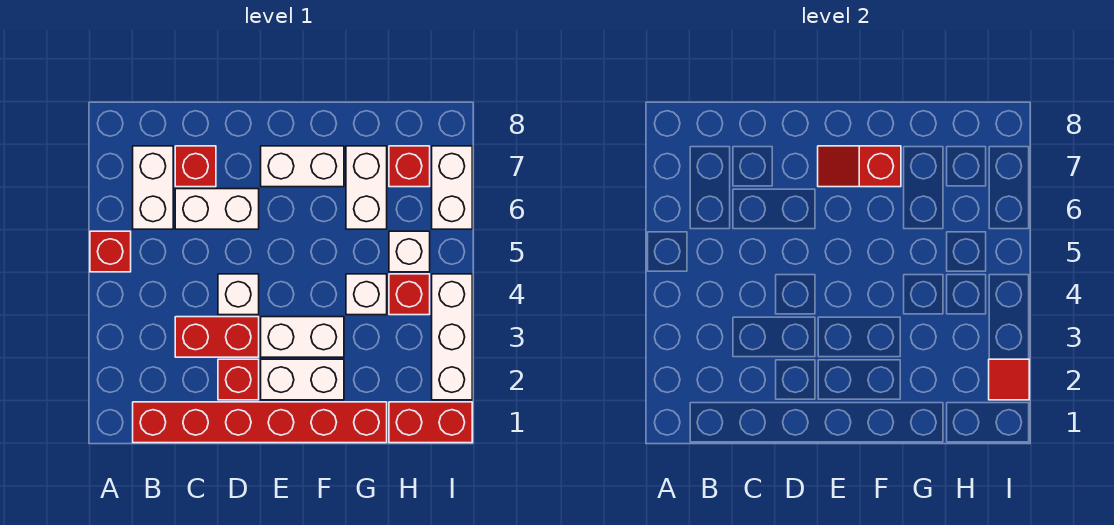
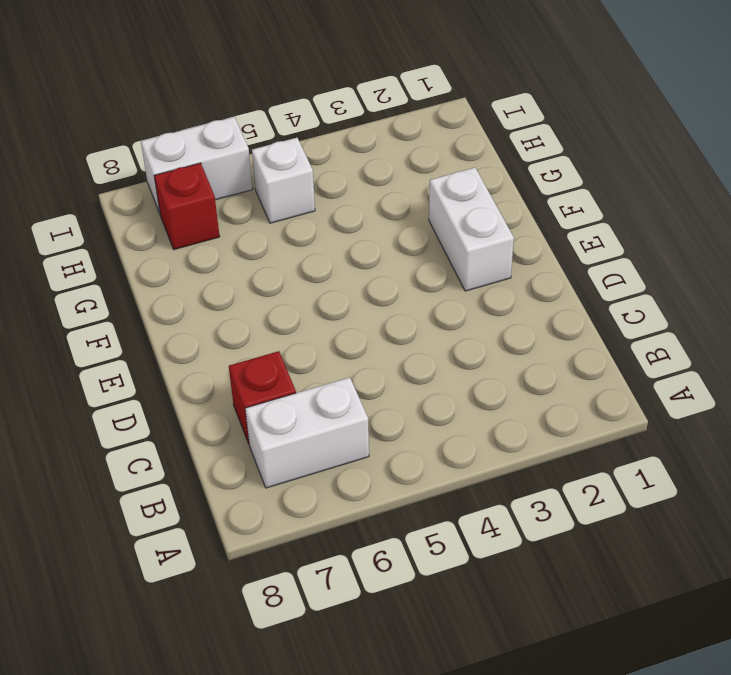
none -> red 1x1 brick [90,231,131,272]
none -> red 1x6 brick [133,402,387,443]
none -> red 1x2 brick [175,317,259,357]

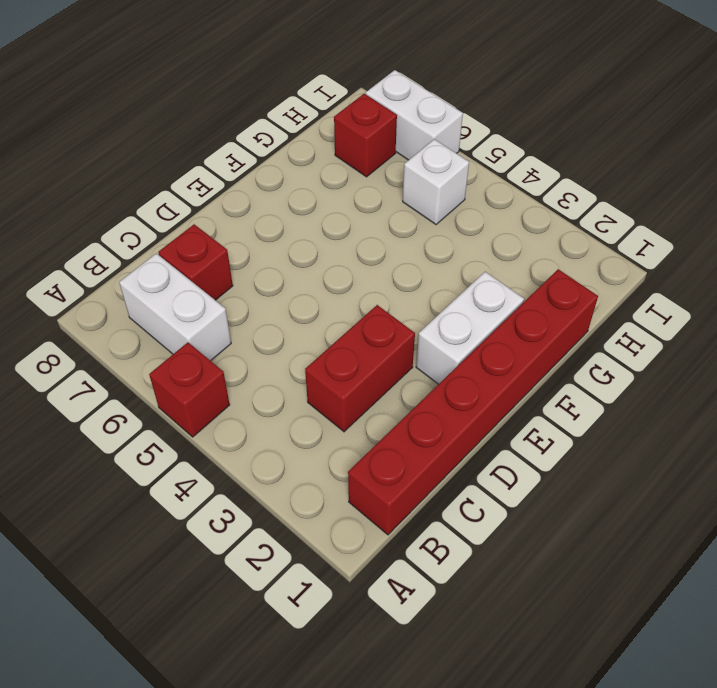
none -> white 1x2 brick [175,189,259,229]
none -> red 1x1 brick [218,359,259,400]
none -> white 1x1 brick [218,274,259,315]

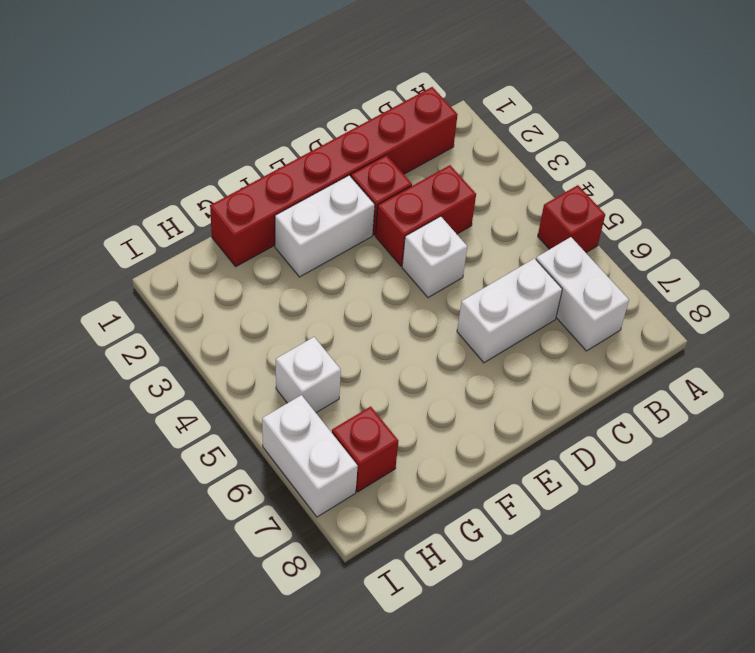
none -> red 1x1 brick [175,146,216,187]
none -> white 1x2 brick [261,317,344,357]
none -> white 1x2 brick [261,146,344,187]

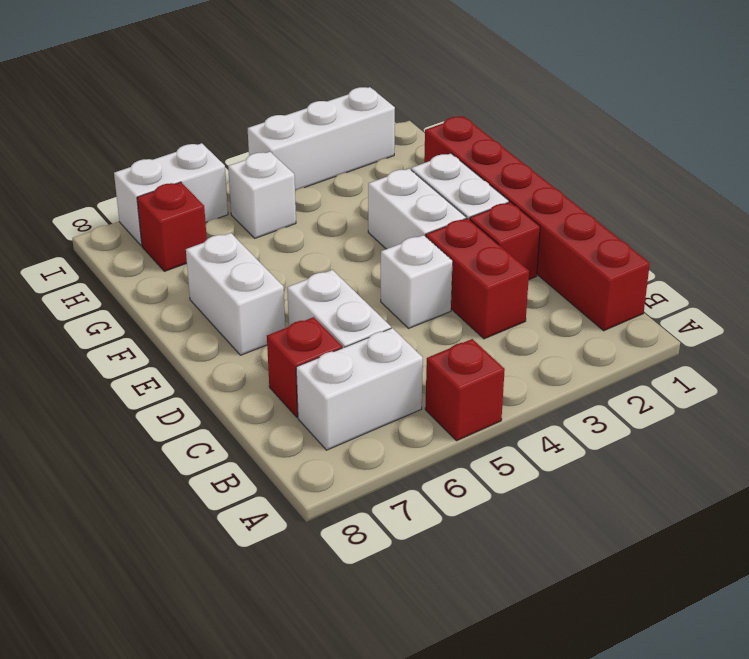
none -> white 1x1 brick [346,274,387,315]
none -> white 1x2 brick [346,146,387,229]
none -> red 1x2 brick [389,402,472,443]

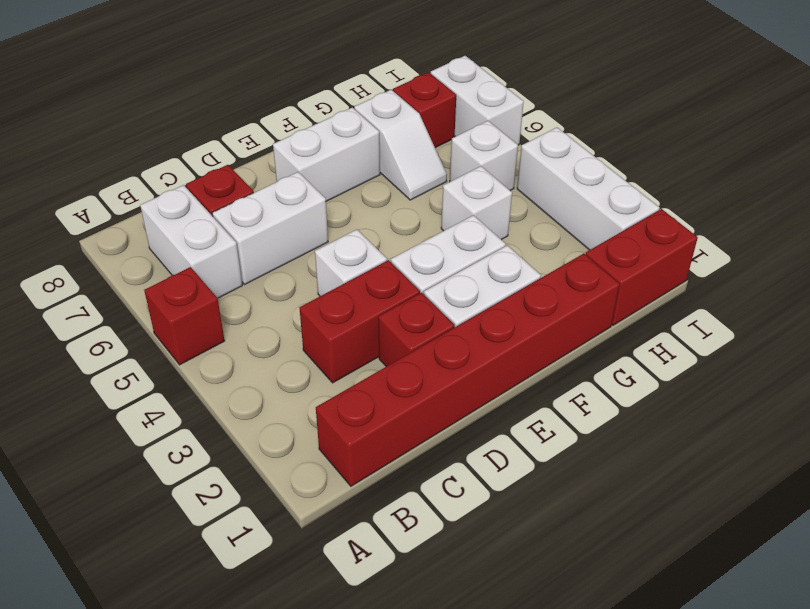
white 1x2 slope [354,90,447,200] -> white 1x2 brick [346,146,387,229]
none -> red 1x1 brick [389,274,430,315]
none -> red 1x2 slope [818,146,901,187]
none -> red 1x1 tile [989,359,1029,400]

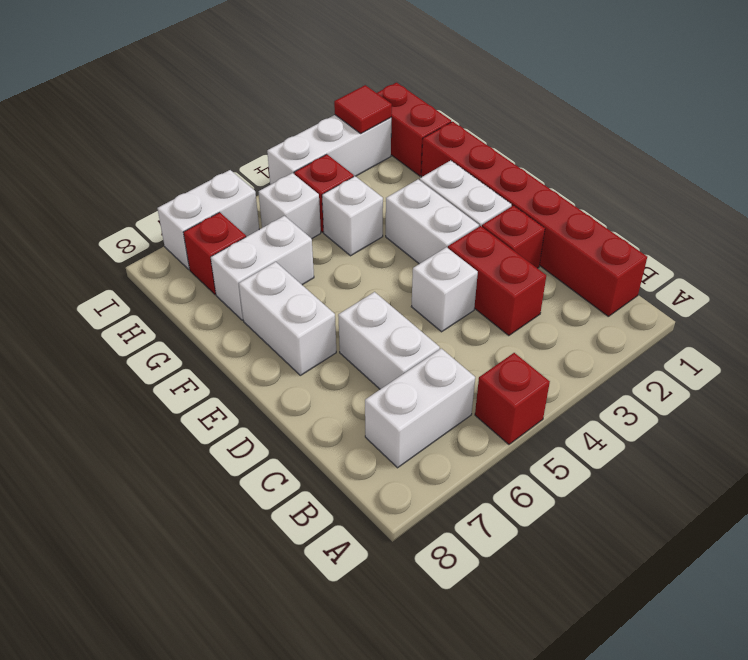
none -> red 1x1 brick [175,146,216,187]
none -> red 1x2 slope [818,146,901,187]

